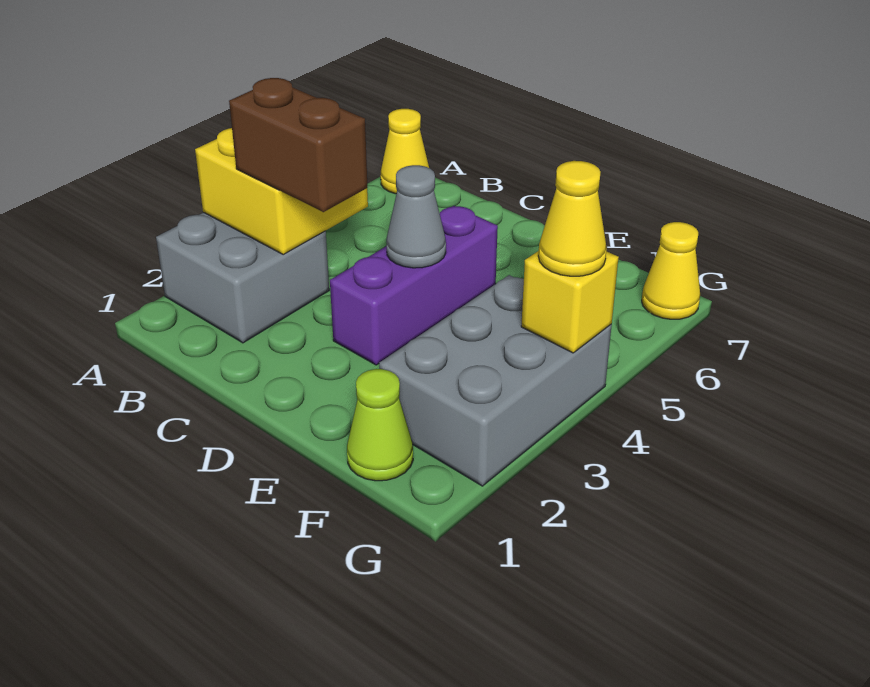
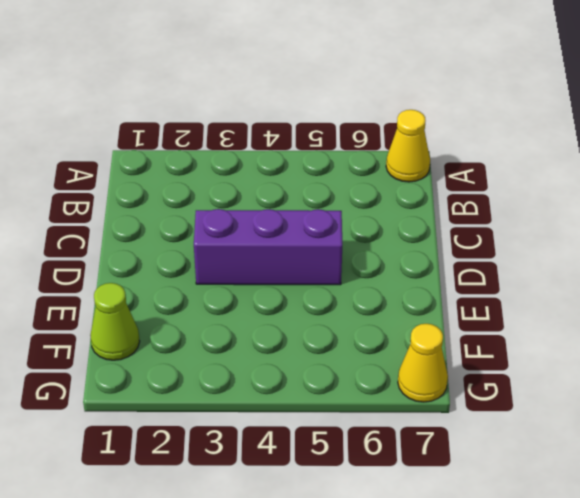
none -> grey 2x2 brick [156,212,329,343]
none -> grey 2x3 brick [379,275,612,486]

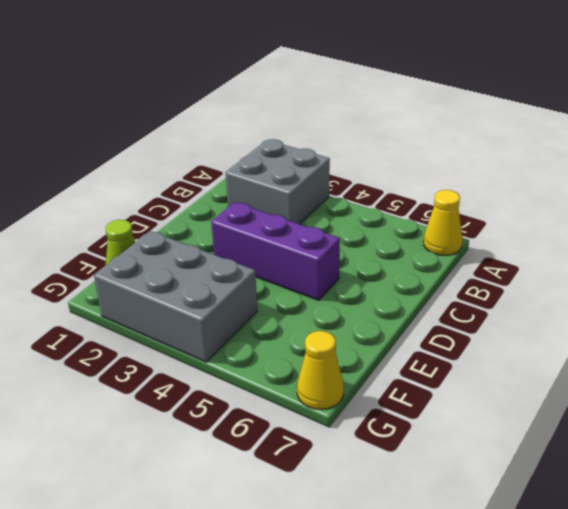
none -> yellow 2x2 brick [195,128,368,254]
none -> grey 1x1 cone [386,165,446,268]

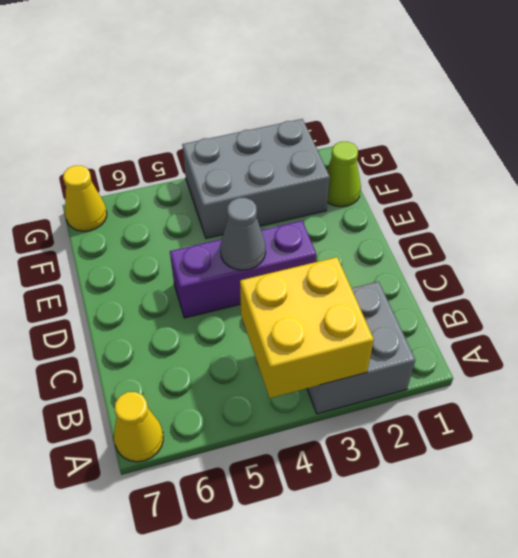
none -> yellow 1x1 brick [521,251,619,353]
none -> brown 1x2 brick [229,78,368,212]

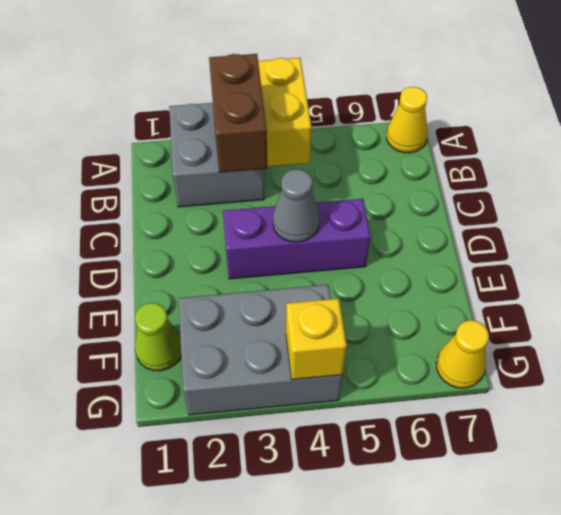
none -> yellow 1x1 cone [538,161,607,276]

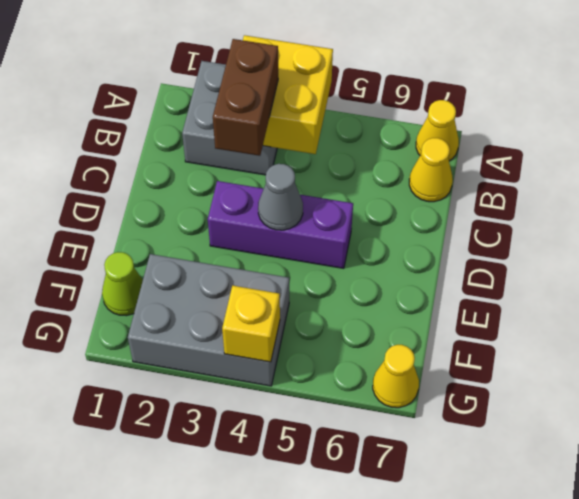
yellow 1x1 cone [409,138,453,202] -> yellow 1x1 cone moved to [538,161,607,276]

